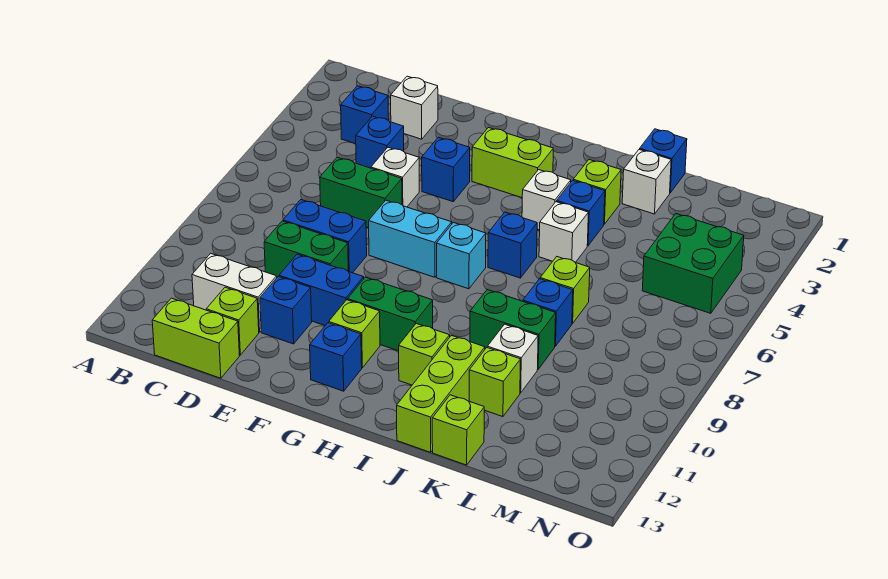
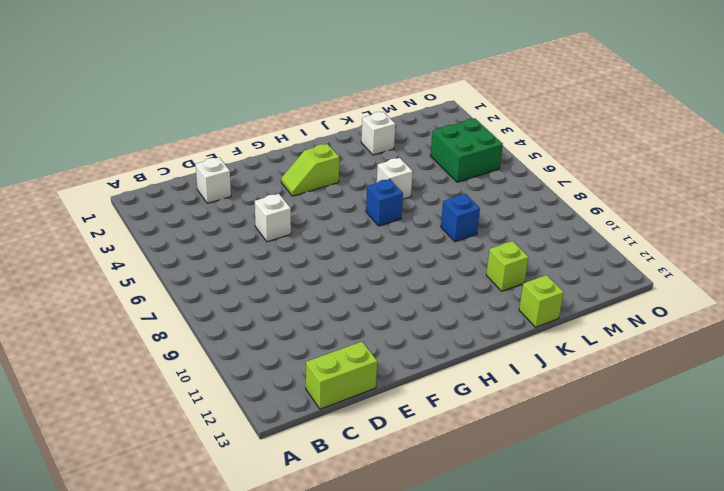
lime 1x2 slope [281,144,339,196] -> lime 1x2 brick [472,128,553,198]
none -> blue 1x1 brick [341,86,389,144]
none -> white 1x2 brick [192,253,277,332]
none -> blue 1x1 brick [356,116,404,168]
none -> green 1x2 brick [320,157,402,228]

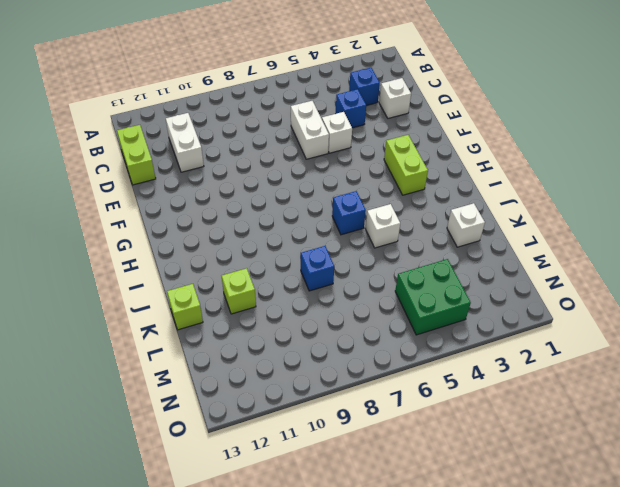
white 1x2 brick [291,101,329,159] -> green 1x2 brick [320,157,402,228]
none -> blue 1x2 brick [283,200,367,273]
none -> green 1x2 brick [264,221,348,277]
none -> lime 1x1 brick [206,287,259,355]
none -> blue 1x2 brick [279,254,364,325]

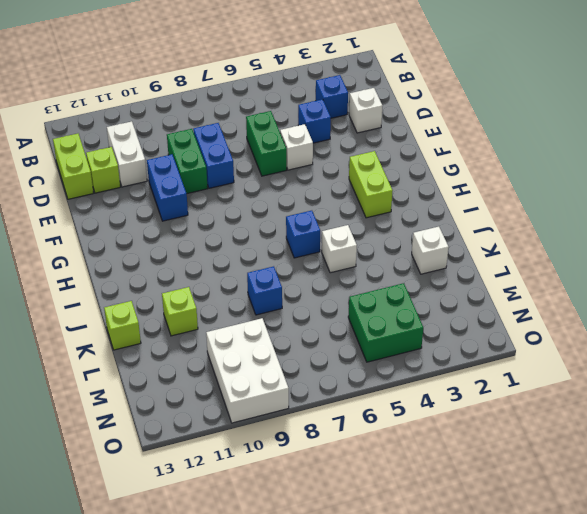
white 2x3 brick [206,318,289,423] -> none
none -> blue 1x1 brick [260,276,312,344]
none -> blue 1x1 brick [422,137,470,202]
none -> cyan 1x2 brick [369,200,452,277]
none -> green 1x2 brick [348,277,433,351]

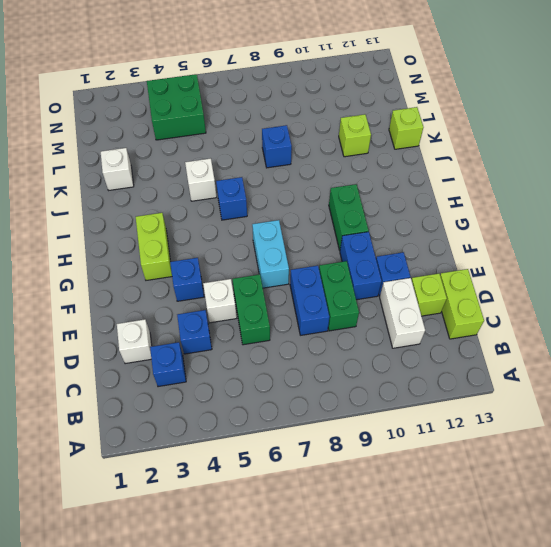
none -> lime 1x1 brick [329,300,380,368]
none -> blue 1x1 brick [310,323,362,391]
none -> cyan 1x1 brick [437,223,486,289]
none -> white 1x1 brick [522,170,571,230]

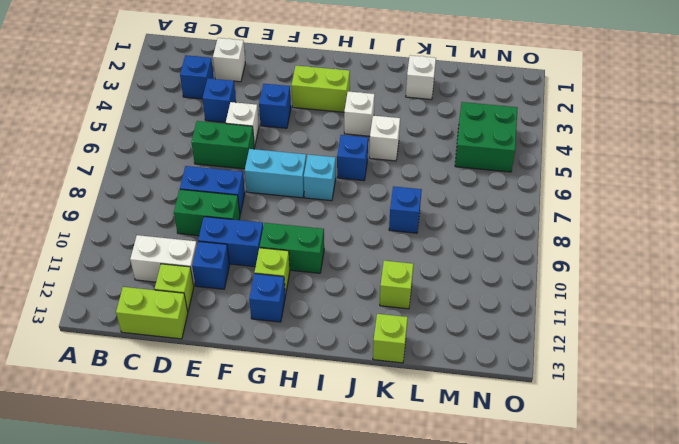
none -> lime 1x1 brick [399,323,450,385]
none -> lime 1x1 brick [573,160,621,224]
none -> blue 1x1 brick [557,180,605,246]
none -> green 1x2 brick [470,290,556,369]

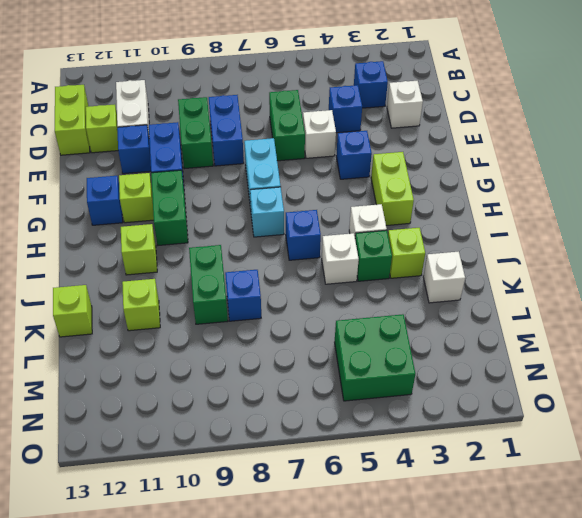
green 1x1 brick [355,230,392,281] -> blue 1x1 brick [557,180,605,246]
none -> lime 1x3 brick [397,335,485,452]
none -> blue 1x1 brick [640,129,687,193]
none -> lime 1x1 brick [540,257,590,324]
none -> white 1x1 brick [487,324,538,393]

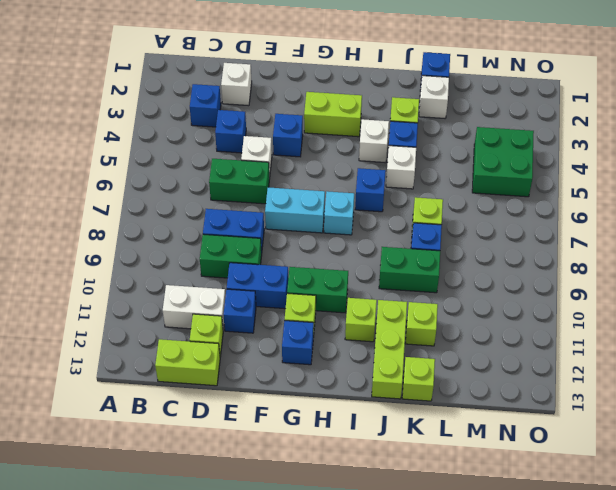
none -> white 1x1 brick [487,324,538,393]

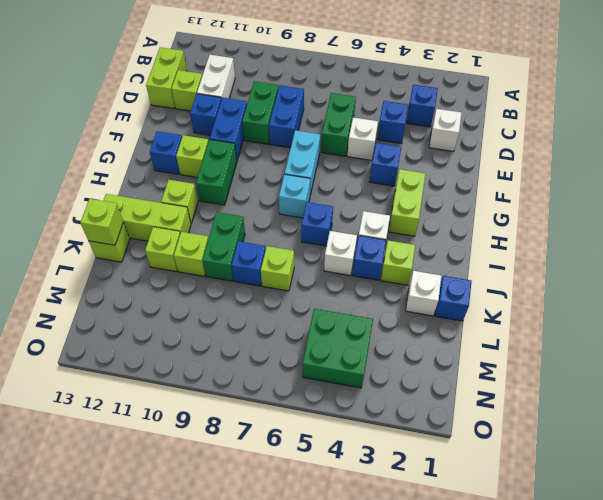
lime 1x1 brick [174,232,209,276] -> white 1x1 brick [487,324,538,393]
lime 1x1 brick [80,199,123,245] -> none

